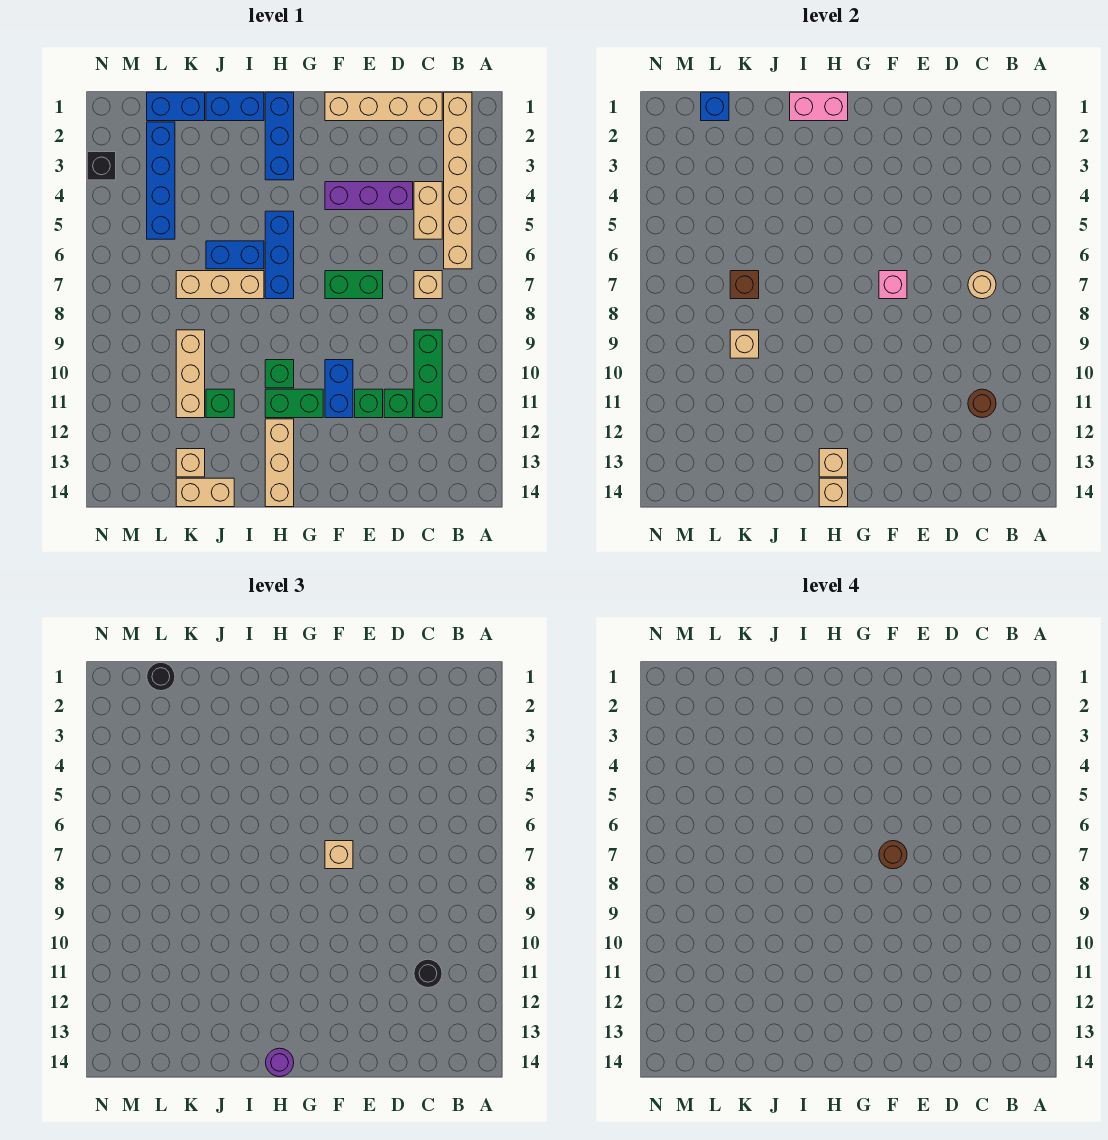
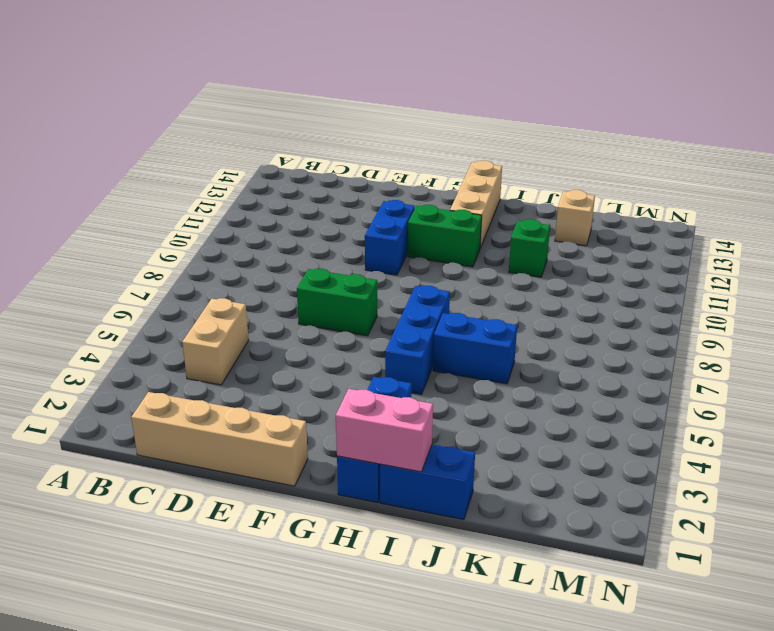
none -> tan 1x6 brick [444,92,472,269]
none -> tan 1x1 brick [414,271,442,299]
none -> green 1x3 brick [414,330,442,418]
none -> purple 1x3 brick [325,182,413,210]

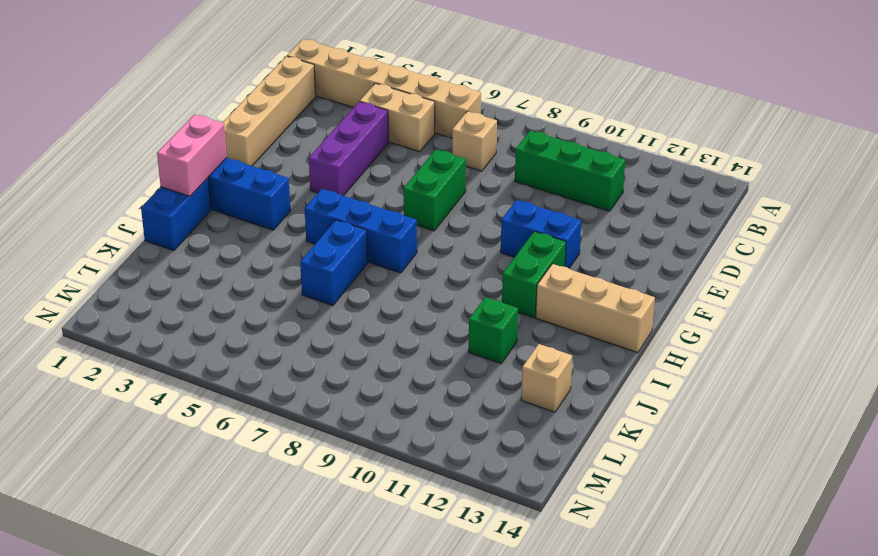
none -> green 1x1 brick [384,389,413,418]
none -> green 1x1 brick [355,389,383,418]
none -> green 1x1 brick [265,360,294,388]
none -> tan 1x3 brick [176,271,264,299]

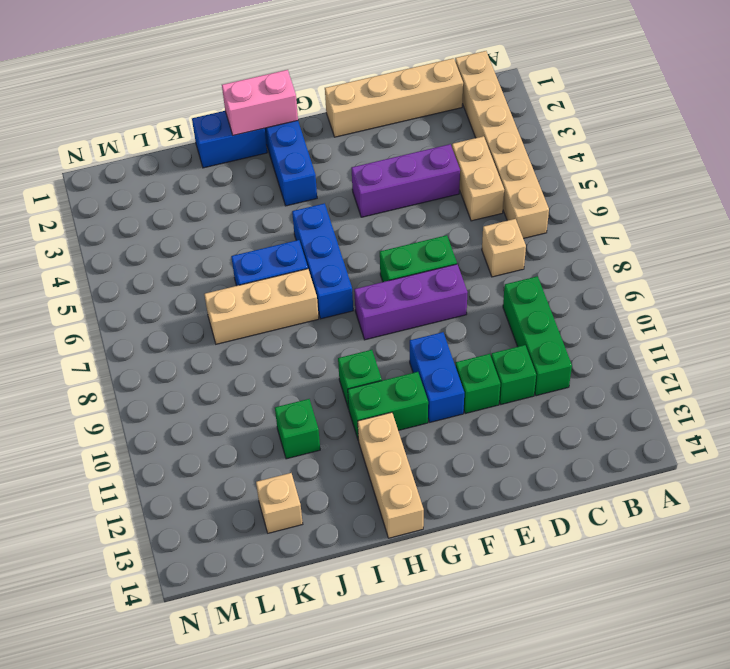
purple 1x3 brick [354,264,468,340] -> none
none -> tan 1x2 brick [176,478,234,507]
none -> blue 1x2 brick [147,92,205,121]
none -> tan 1x3 brick [176,330,205,418]
none -> blue 1x4 brick [147,122,175,239]

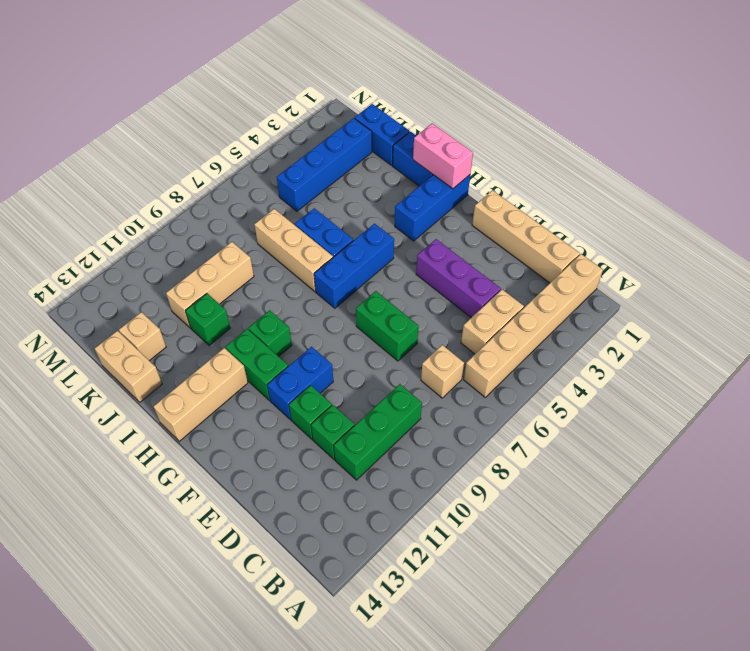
none -> black 1x1 brick [87,152,116,180]
none -> tan 1x1 round brick [968,271,996,299]
none -> brown 1x1 round brick [968,389,996,418]
none -> pink 1x1 brick [879,271,907,299]

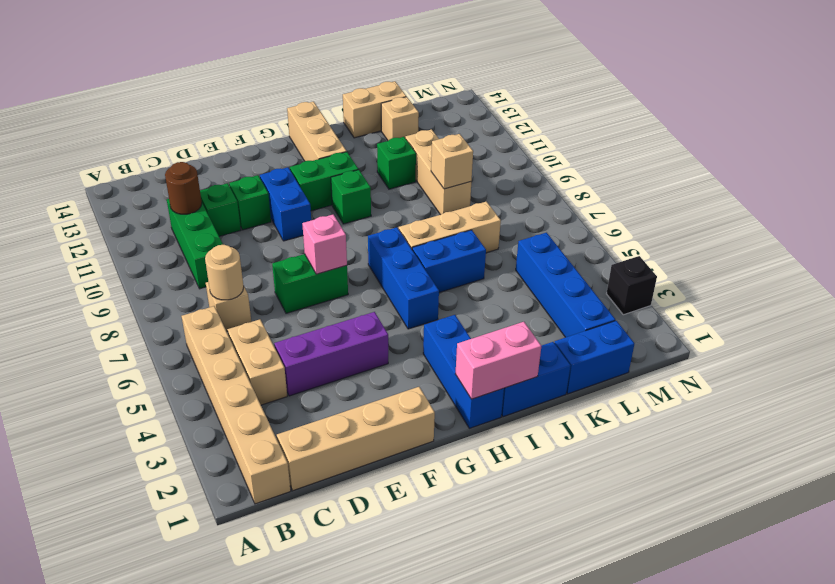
none -> tan 1x1 brick [819,449,848,477]
none -> tan 1x1 brick [819,478,848,507]
none -> brown 1x1 brick [730,271,759,299]
none -> blue 1x1 brick [701,92,729,121]

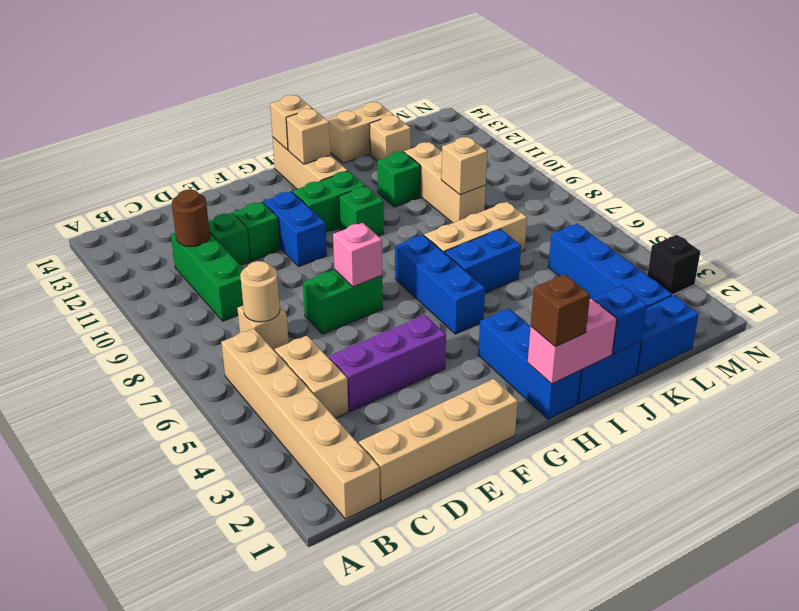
brown 1x1 brick [531,274,590,347] -> brown 1x1 brick moved to [730,271,759,299]
blue 1x1 brick [593,285,647,354] -> blue 1x1 brick moved to [701,92,729,121]
none -> black 1x1 round brick [414,959,442,988]
none -> tan 1x1 brick [325,841,353,869]
none -> purple 1x1 round brick [266,1048,294,1077]
none -> black 1x1 round brick [147,663,175,691]

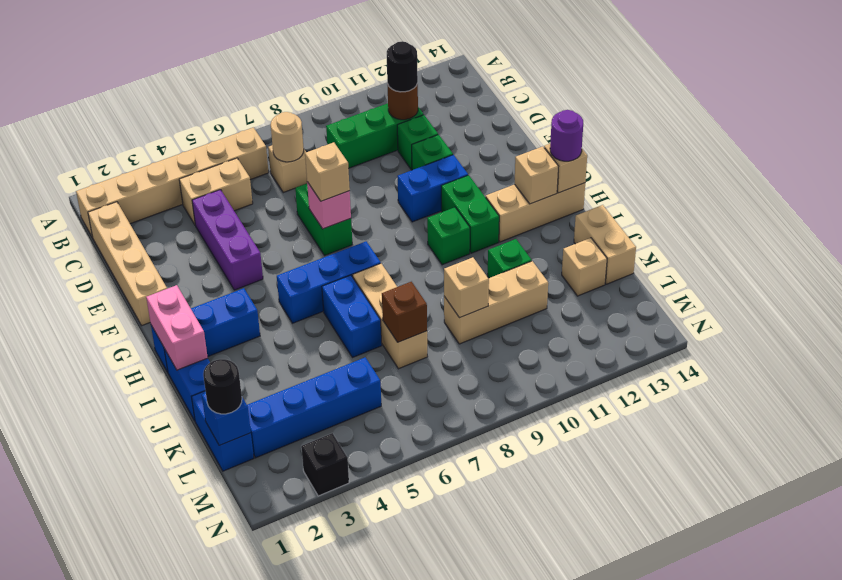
none -> brown 1x1 round brick [879,841,907,869]

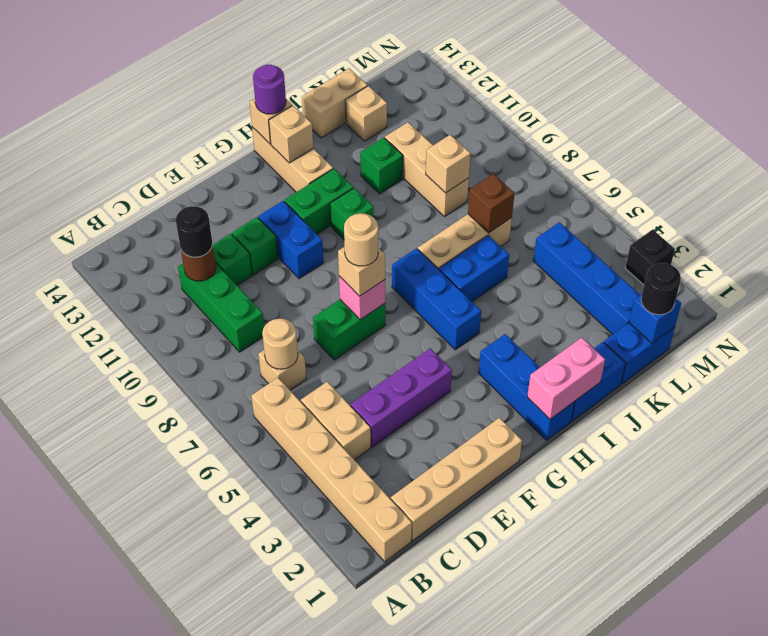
tan 1x1 round brick [344,213,378,266] -> brown 1x1 round brick [879,841,907,869]

